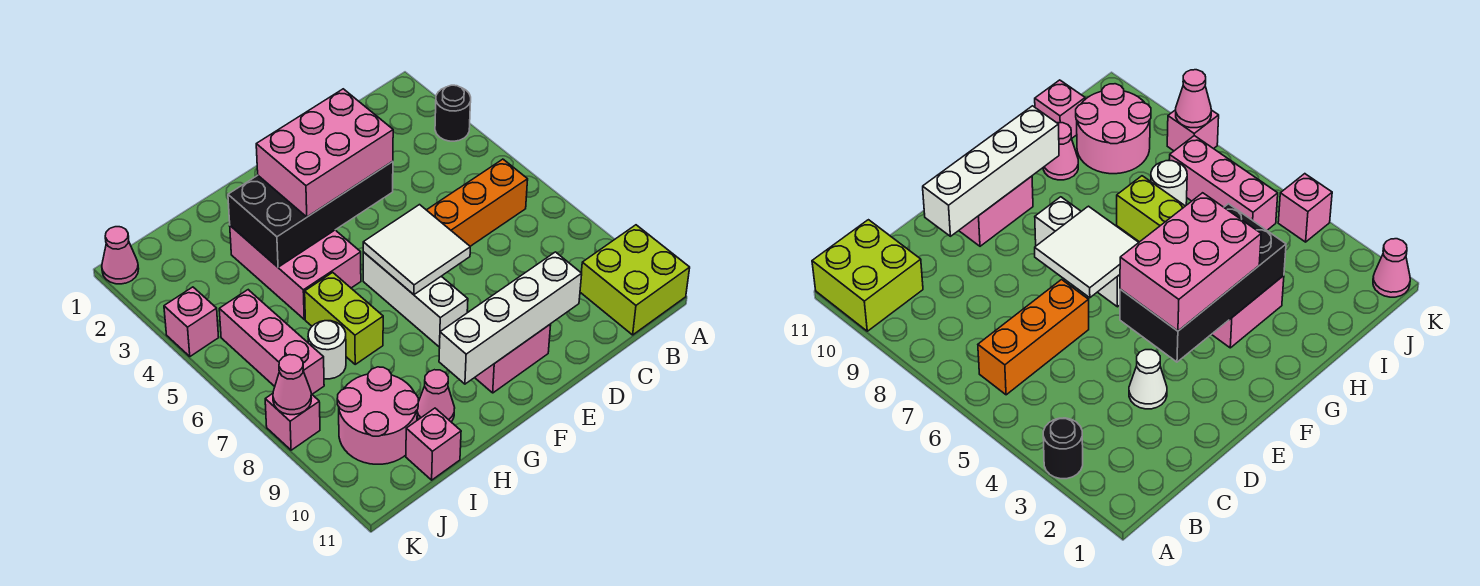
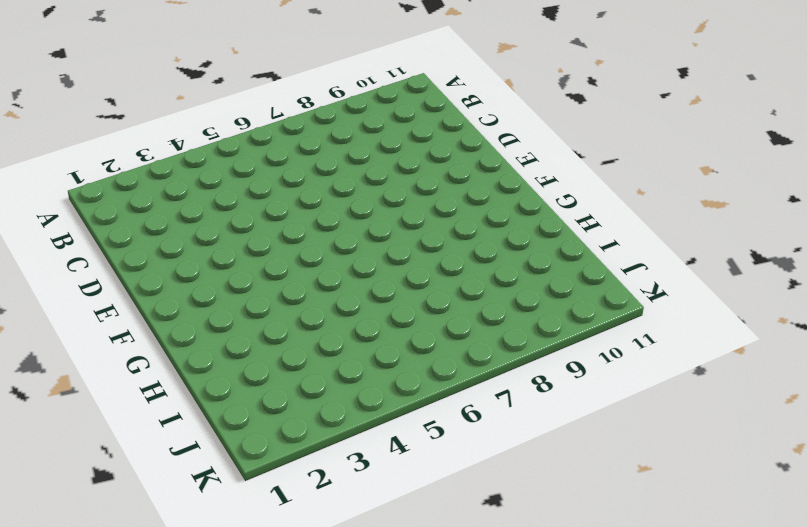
none -> black 1x1 round brick [435,85,471,141]
none -> lime 2x2 brick [580,225,690,335]
none -> orange 1x3 brick [427,159,528,246]

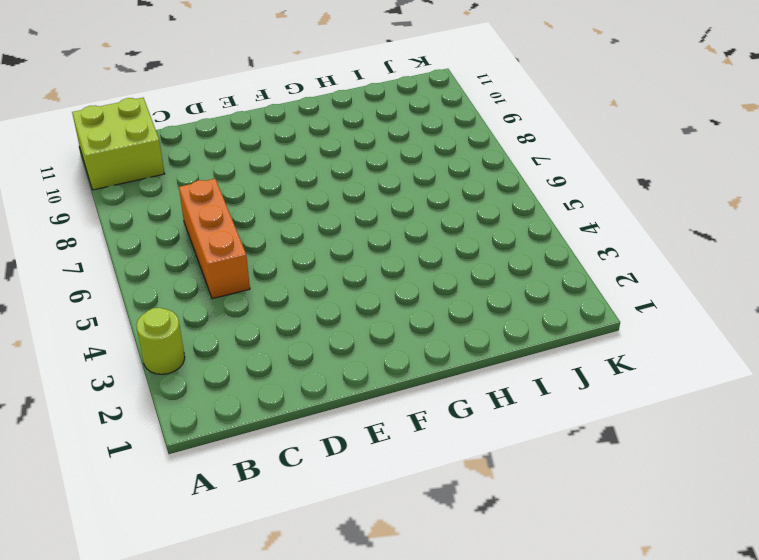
lime 1x1 round brick [136,308,185,374] -> black 1x1 round brick [435,85,471,141]
orange 1x3 brick [179,179,250,299] -> orange 1x3 brick turned to [427,159,528,246]
none -> white 1x1 cone [1129,350,1167,409]
none -> pink 1x2 brick [475,324,551,393]
none -> white 1x3 brick [363,252,468,347]

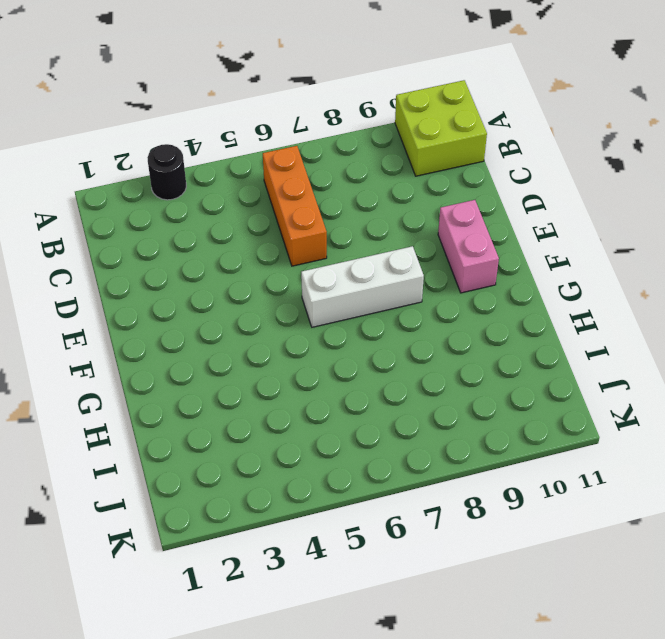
none -> white 1x1 cone [1129,350,1167,409]
none -> pink 2x3 brick [230,226,361,319]
none -> lime 1x2 brick [305,273,383,364]

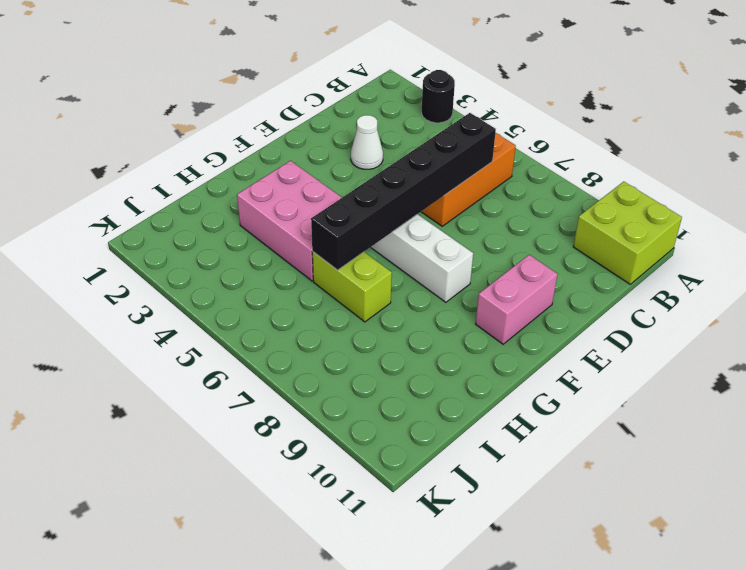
black 1x6 brick [311,113,496,270] -> white 2x2 tile [363,205,470,295]
none -> pink 1x1 cone [417,370,455,422]
none -> white 1x1 round brick [308,321,346,379]
none -> pink 2x2 round brick [337,367,418,464]

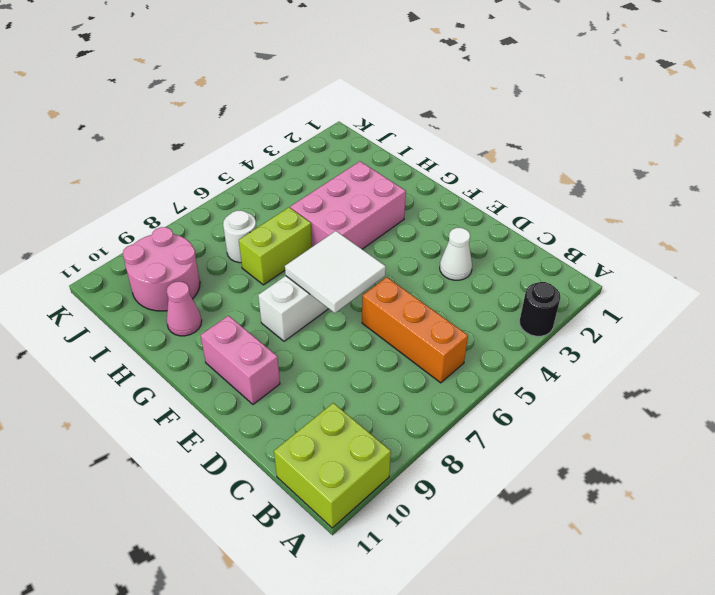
none -> pink 1x1 brick [406,408,461,480]
none -> pink 1x3 brick [219,290,324,394]
none -> pink 1x1 cone [102,227,139,284]

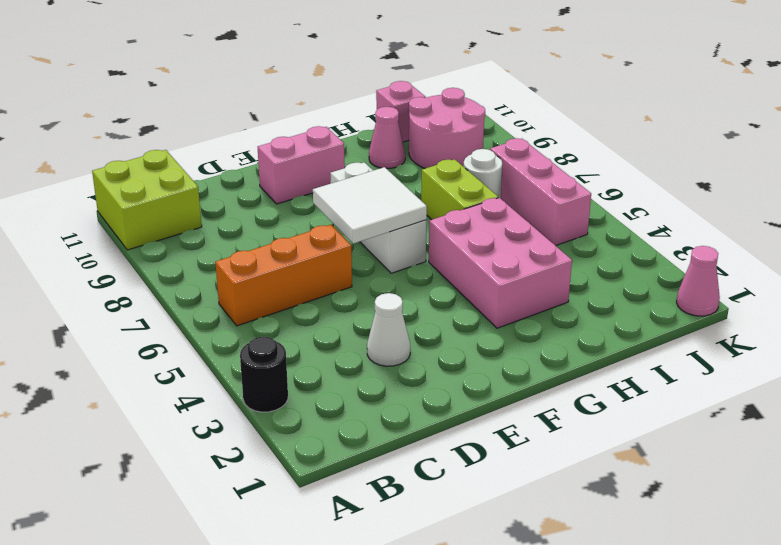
none -> pink 1x1 brick [164,287,219,356]
none -> pink 1x1 brick [265,394,320,450]
none -> white 1x4 brick [439,252,582,384]

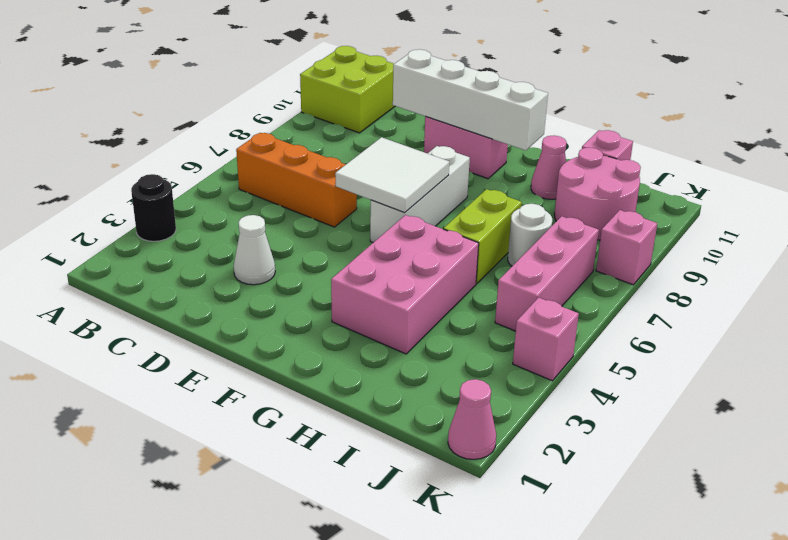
none -> black 2x4 brick [228,161,393,267]
none -> pink 1x1 cone [273,355,311,415]
none -> pink 2x3 brick [256,89,393,217]

